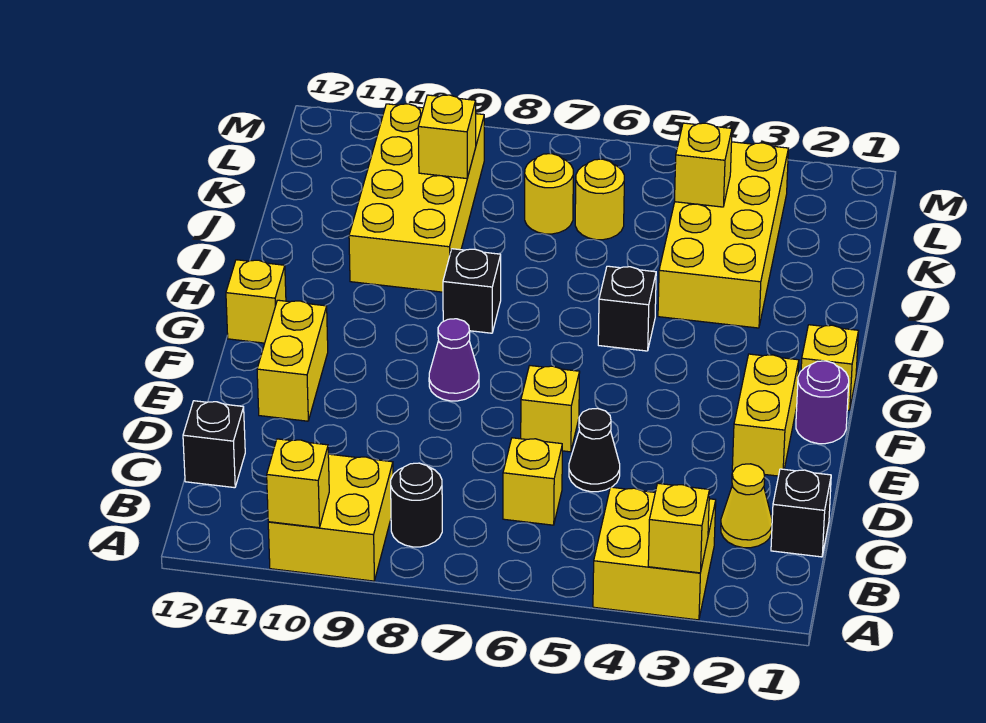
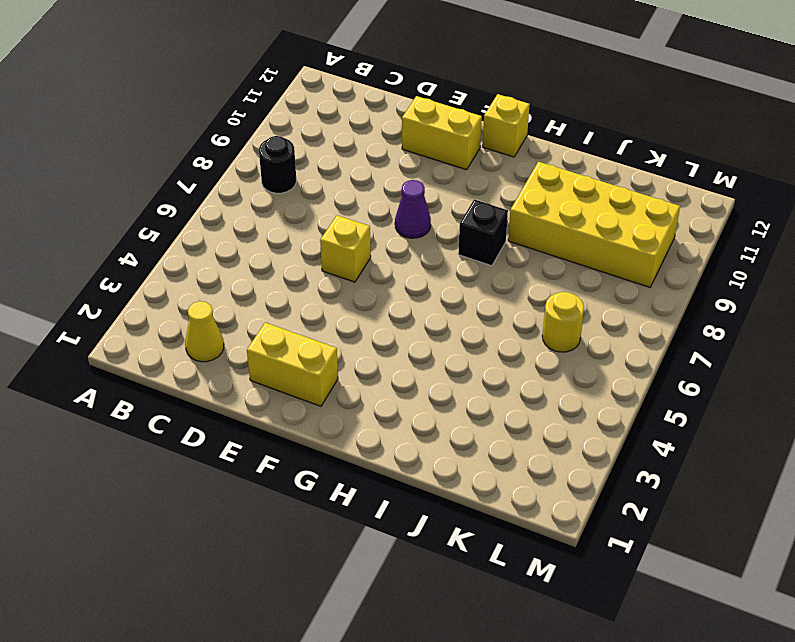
none -> yellow 2x2 brick [593,487,716,620]
none -> yellow 2x2 brick [268,454,393,581]
none -> black 1x1 brick [771,469,831,557]

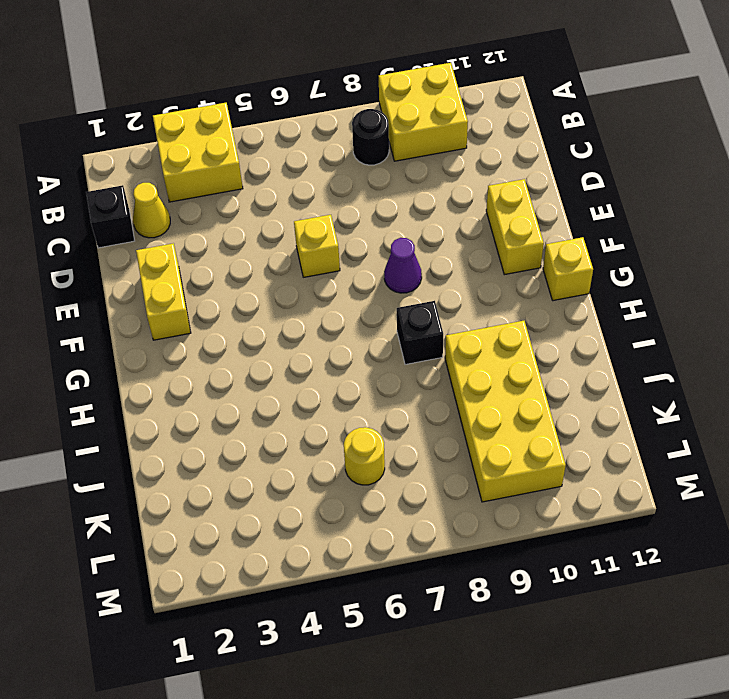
none -> yellow 1x1 brick [503,438,562,525]
none -> black 1x1 brick [183,401,245,488]
none -> black 1x1 cone [569,408,620,492]

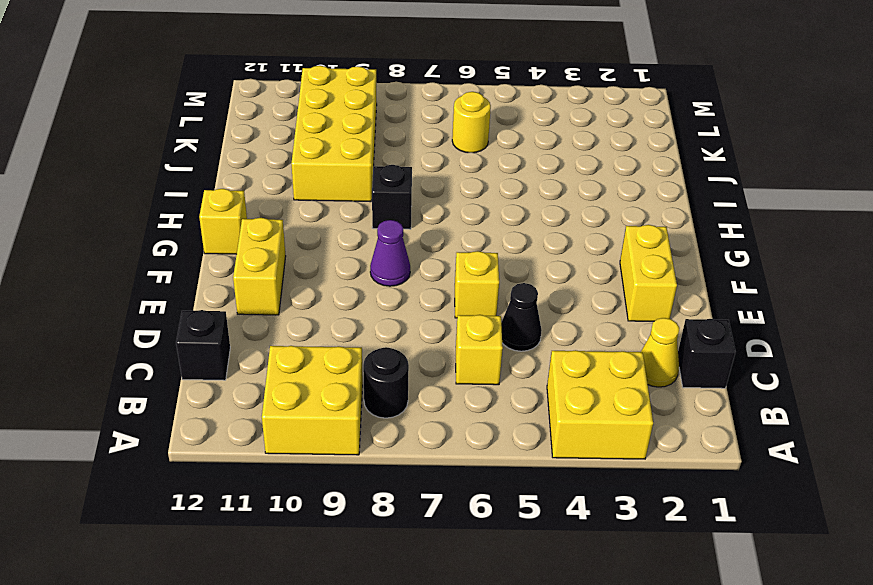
none -> purple 1x1 round brick [796,361,849,444]
none -> yellow 1x1 brick [801,325,858,410]
none -> black 1x1 brick [598,266,656,351]

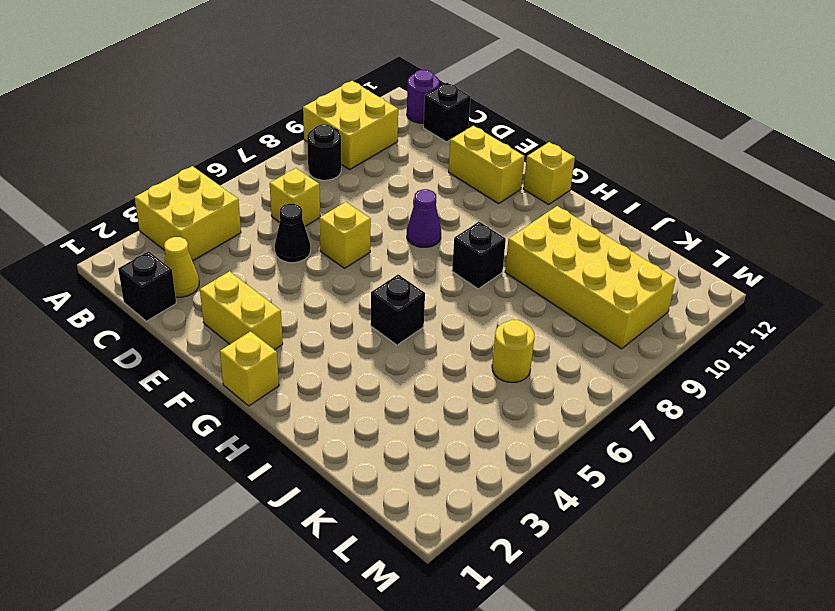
purple 1x1 round brick [407,70,439,123] -> purple 1x1 round brick moved to [796,361,849,444]
none -> yellow 2x4 brick [658,142,788,328]
none -> yellow 1x1 round brick [525,154,573,234]
none -> yellow 1x1 brick [648,483,709,573]

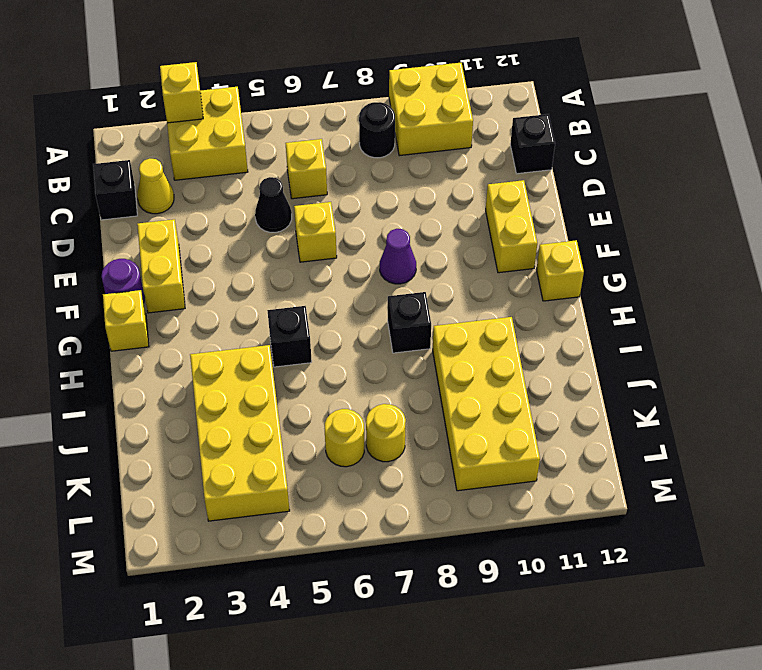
none -> yellow 1x1 brick [267,439,329,528]
none -> yellow 1x1 brick [675,123,732,207]
none -> yellow 1x1 brick [418,95,476,179]

